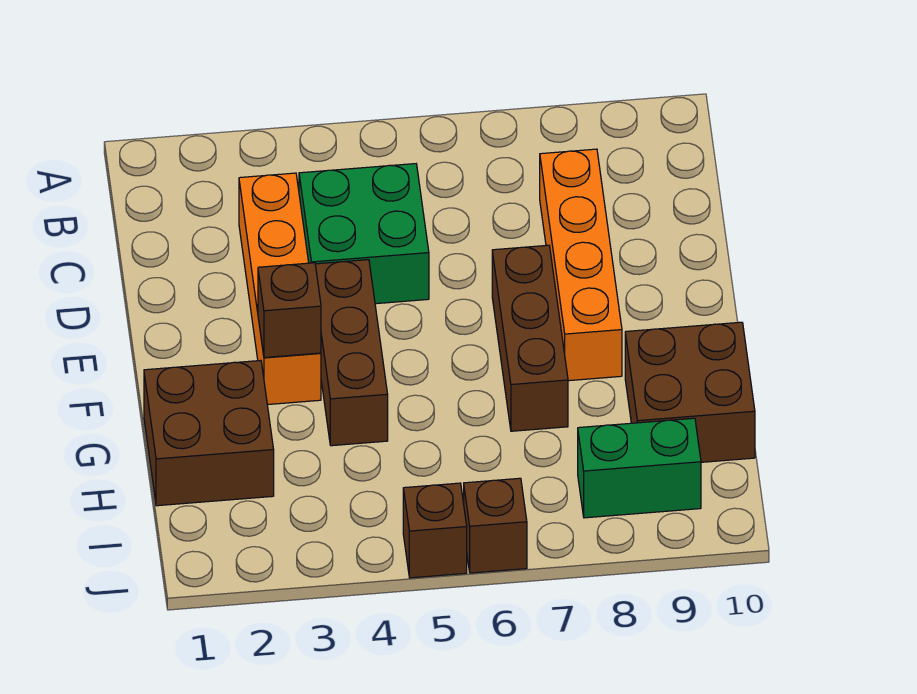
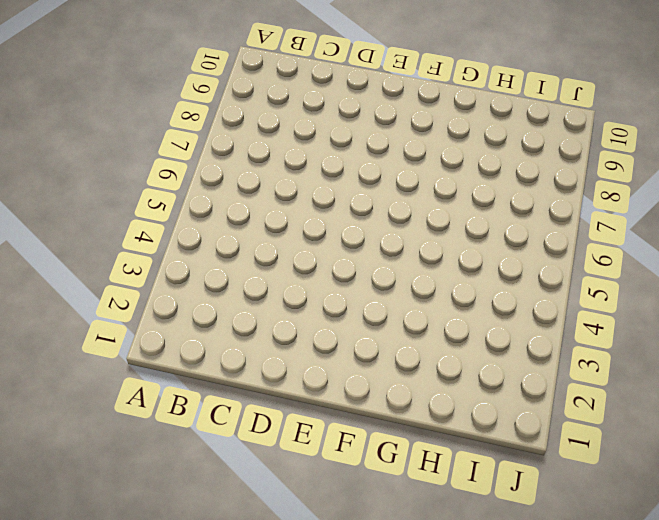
none -> orange 1x4 brick [239,173,321,405]
none -> green 2x2 brick [299,164,429,304]

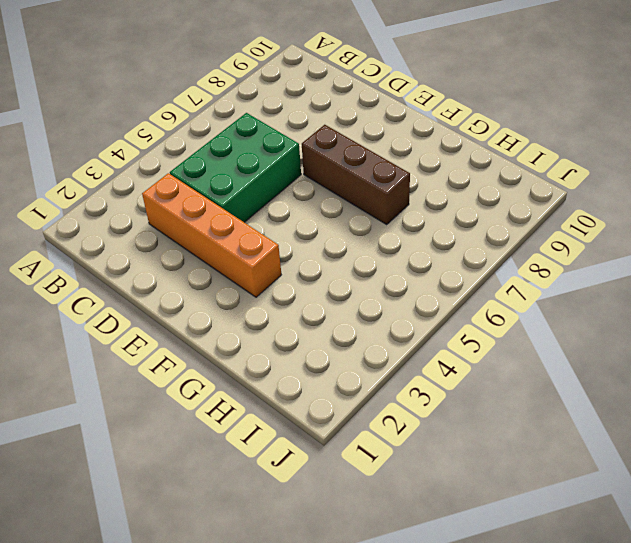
green 2x3 brick [170,113,301,222] -> green 2x2 brick [299,164,429,304]
none -> orange 1x4 brick [540,149,622,381]
none -> brown 1x3 brick [315,260,388,446]

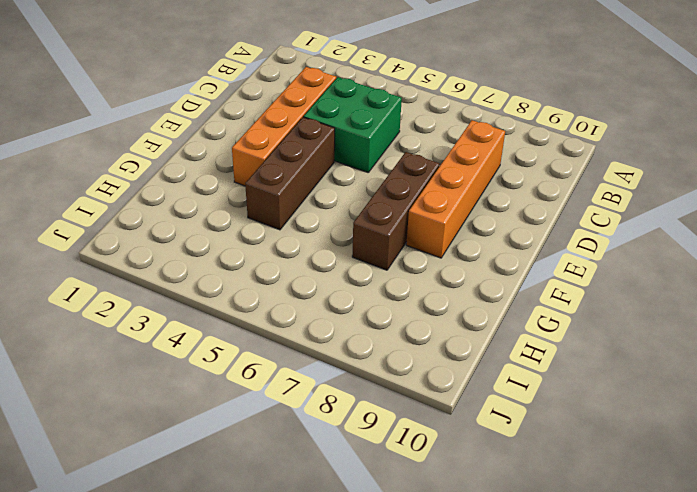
none -> brown 2x2 brick [144,361,274,506]
none -> brown 2x2 brick [625,322,755,462]

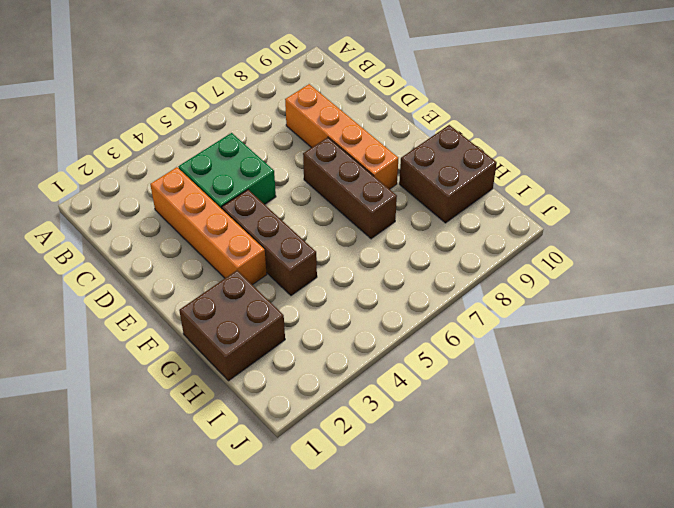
none -> green 1x2 brick [578,418,701,518]
none -> brown 1x1 brick [403,483,467,578]

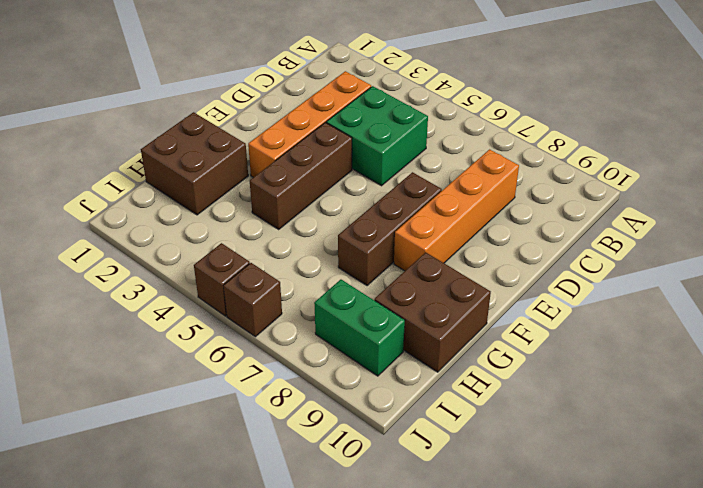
none -> brown 1x1 brick [258,263,321,358]

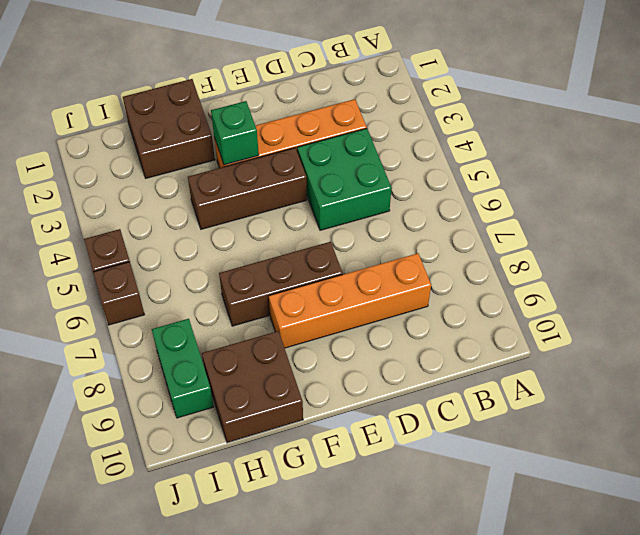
green 1x1 brick [211,101,259,165] -> brown 1x1 brick [258,263,321,358]

